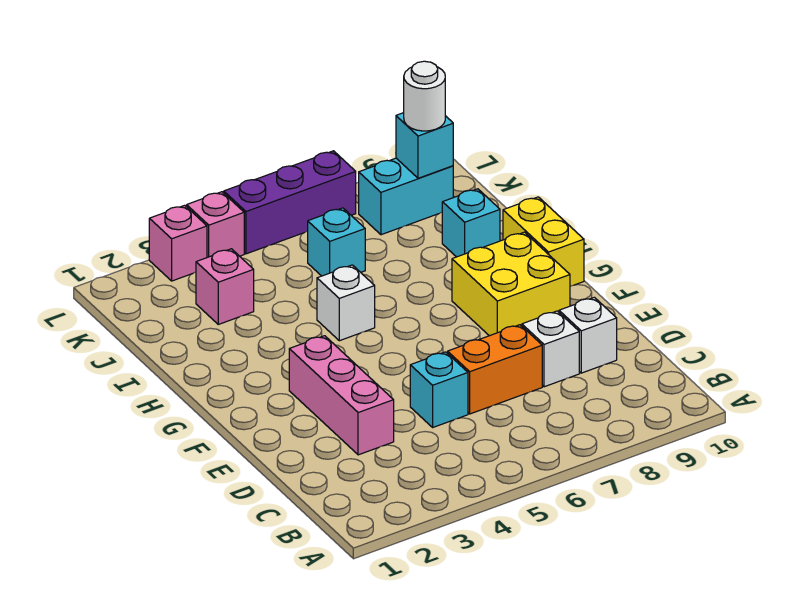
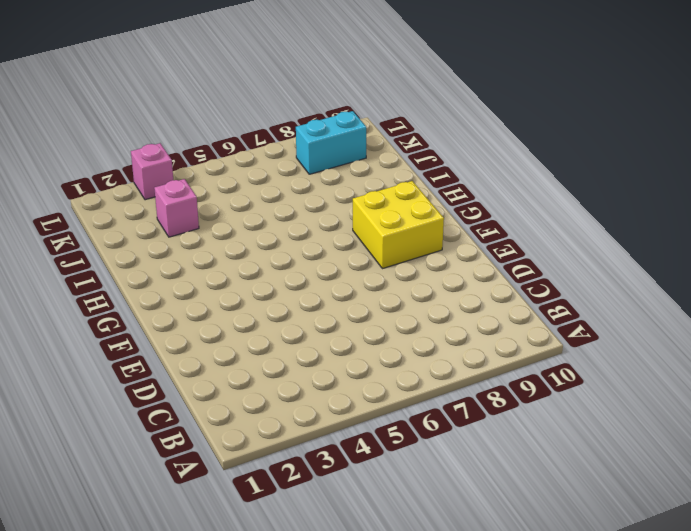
none -> pink 1x3 brick [289,336,394,455]
none -> cyan 1x1 brick [410,352,468,427]
none -> orange 1x2 brick [448,325,542,414]

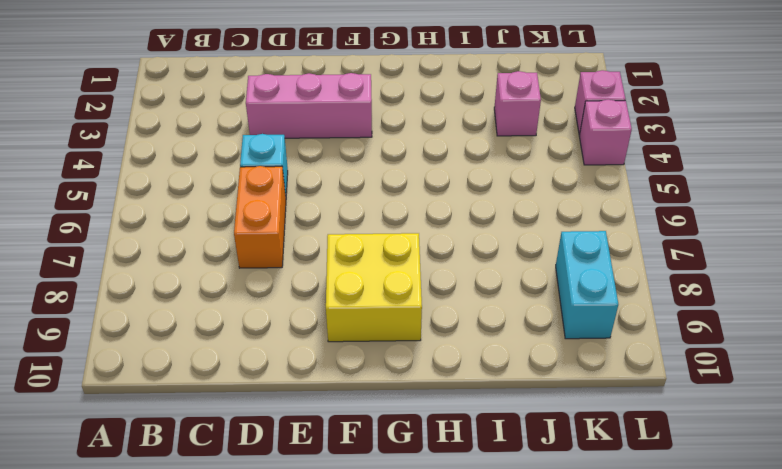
none -> white 1x1 brick [522,311,579,387]
none -> white 1x1 brick [559,297,617,373]
none -> yellow 1x2 brick [503,197,584,286]

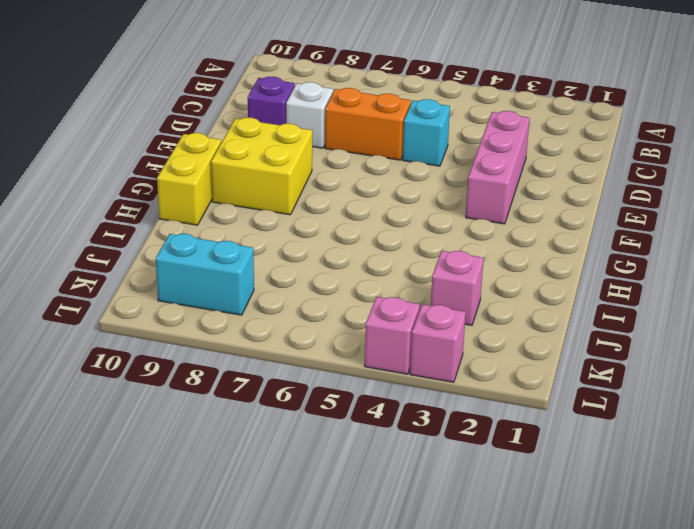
purple 1x1 brick [248,77,295,125] -> white 1x1 brick [559,297,617,373]
none -> white 1x1 brick [317,265,375,341]
none -> cyan 1x1 brick [442,189,500,257]
none -> cyan 1x1 brick [308,208,365,276]

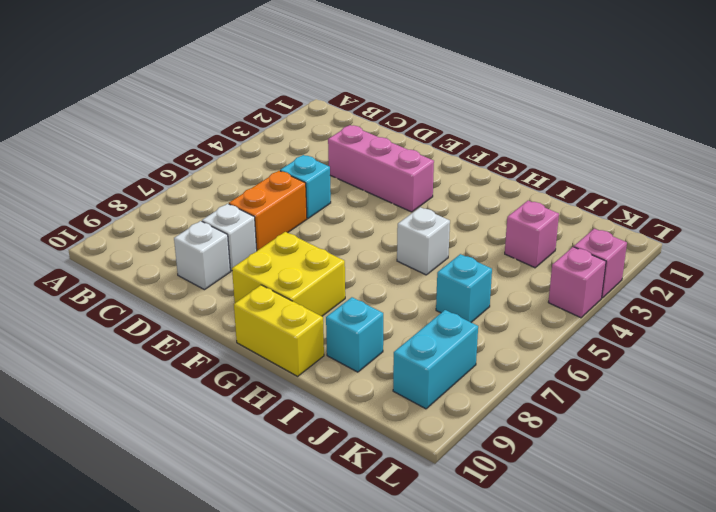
none -> purple 1x3 brick [224,151,356,254]
none -> cyan 1x1 brick [396,113,453,178]
none -> white 1x1 round brick [404,61,445,131]

